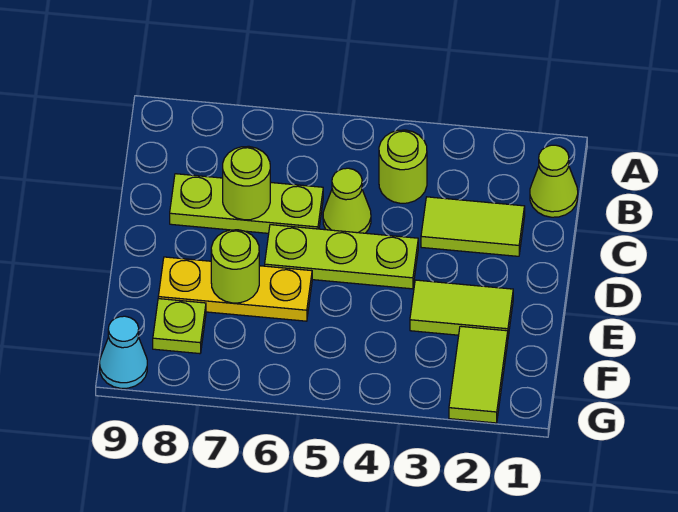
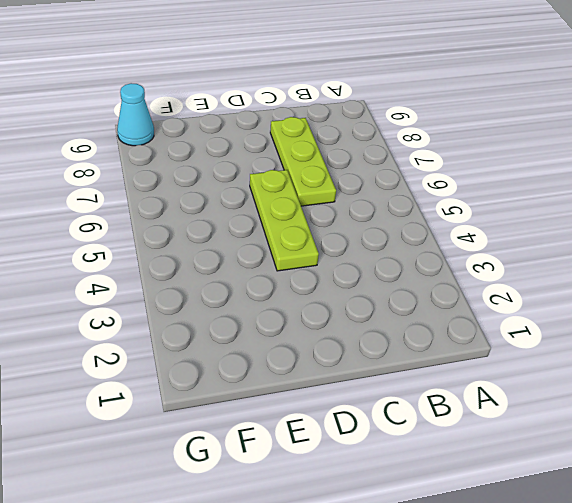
none -> lime 1x1 cone [530,145,578,217]
none -> lime 1x1 round brick [379,130,427,203]
none -> lime 1x2 tile [421,197,525,256]

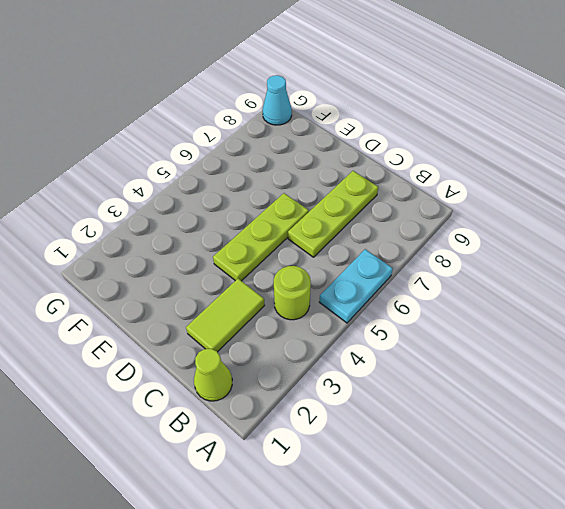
cyan 1x2 plate [319,249,393,323] -> none
none -> lime 1x1 cone [323,168,371,233]
none -> lime 1x2 tile [410,280,513,336]
none -> yellow 1x3 plate [158,257,312,321]

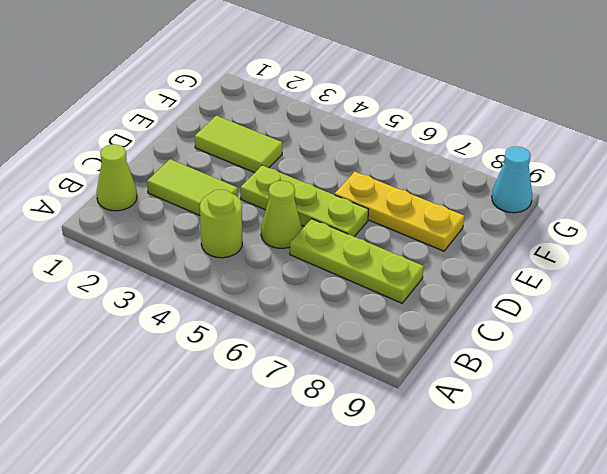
none -> lime 1x2 tile [449,326,508,423]
none -> lime 1x1 plate [153,299,206,354]
none -> lime 1x1 round brick [223,146,270,220]

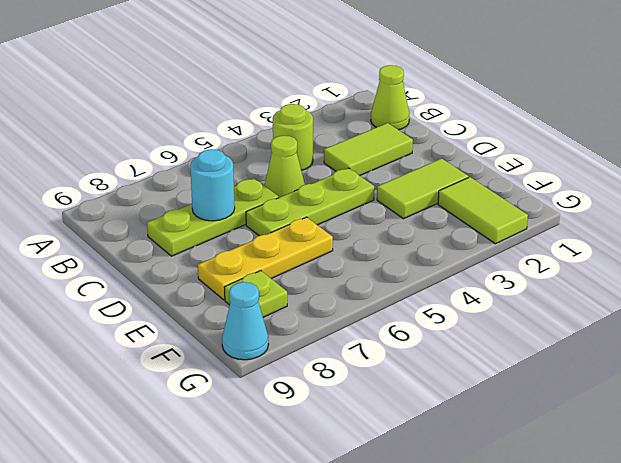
cyan 1x1 round brick [190,149,235,221] -> lime 1x1 round brick [223,146,270,220]
none -> lime 1x1 round brick [211,230,259,303]

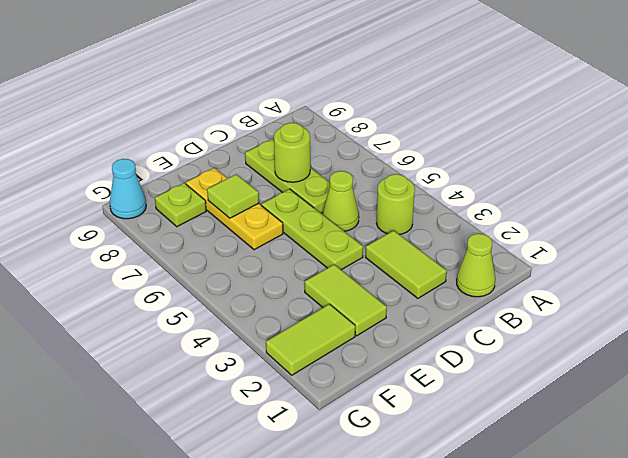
lime 1x1 tile [207,174,259,218] -> lime 1x1 round brick [211,230,259,303]

